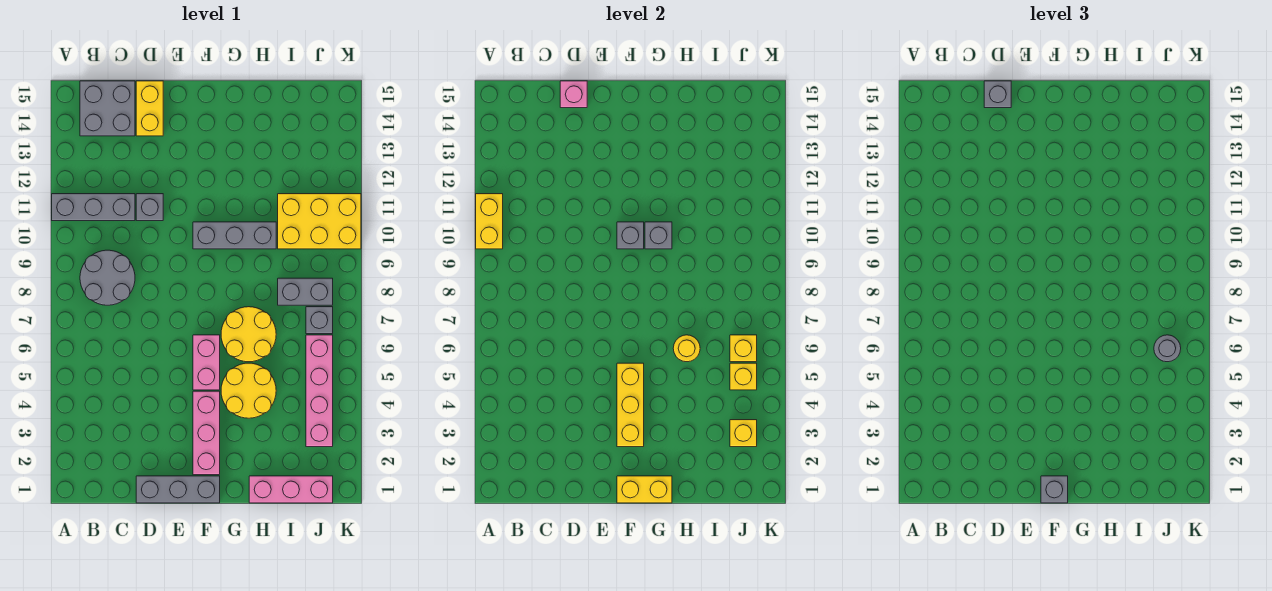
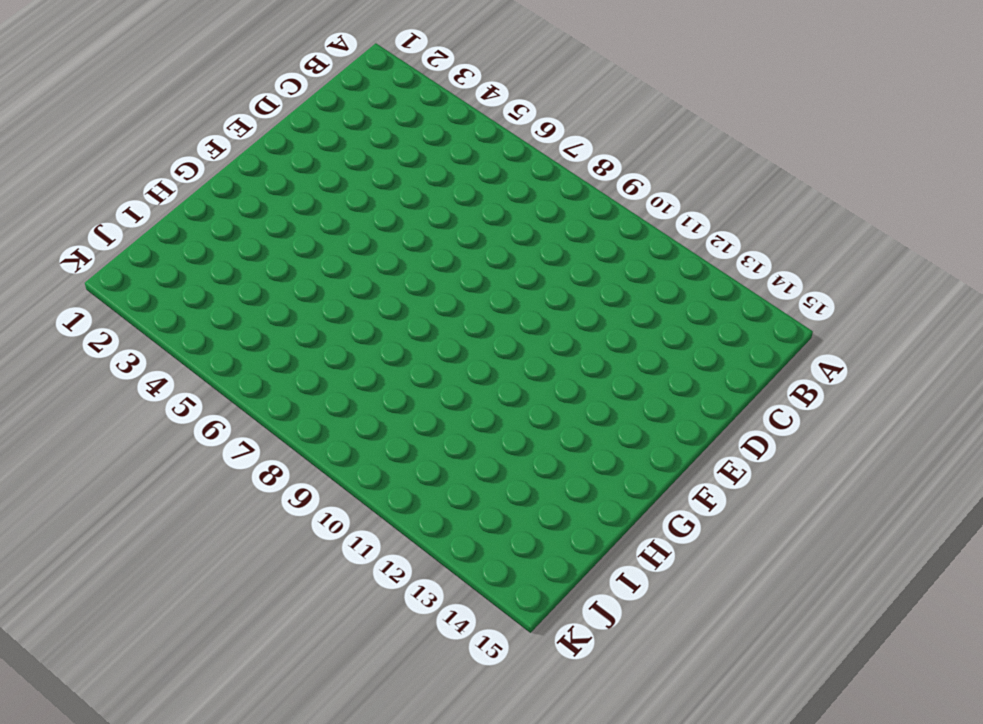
none -> grey 1x3 brick [52,194,135,221]
none -> grey 2x2 round brick [80,250,135,305]
none -> grey 2x2 brick [80,81,135,136]

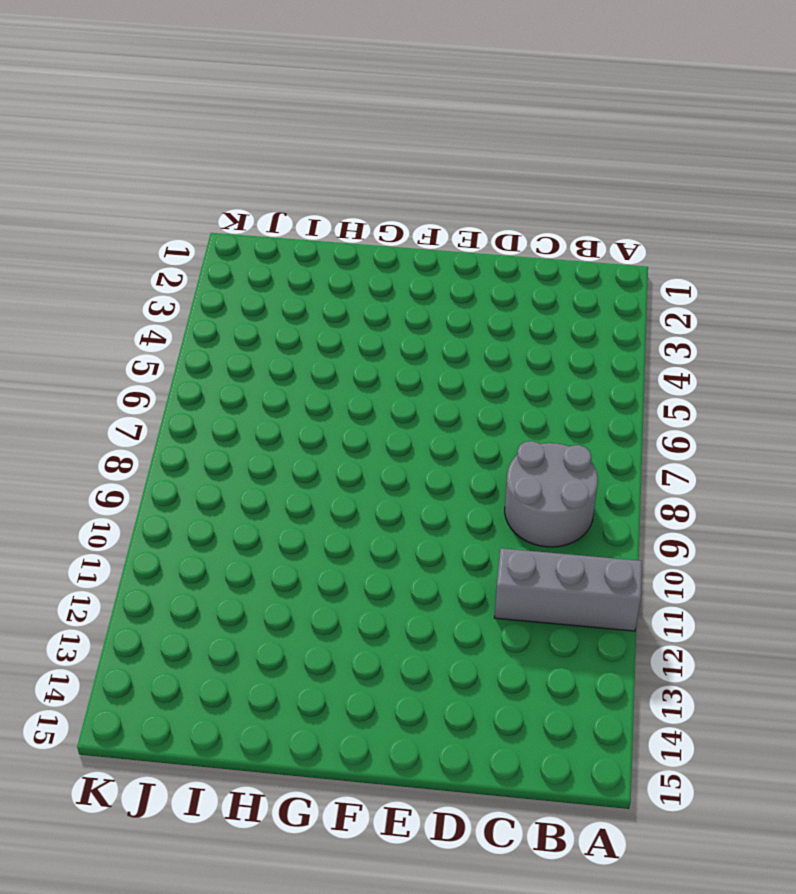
none -> grey 2x2 brick [80,81,135,136]
none -> grey 1x3 brick [136,476,220,503]
none -> grey 1x1 brick [136,194,163,221]

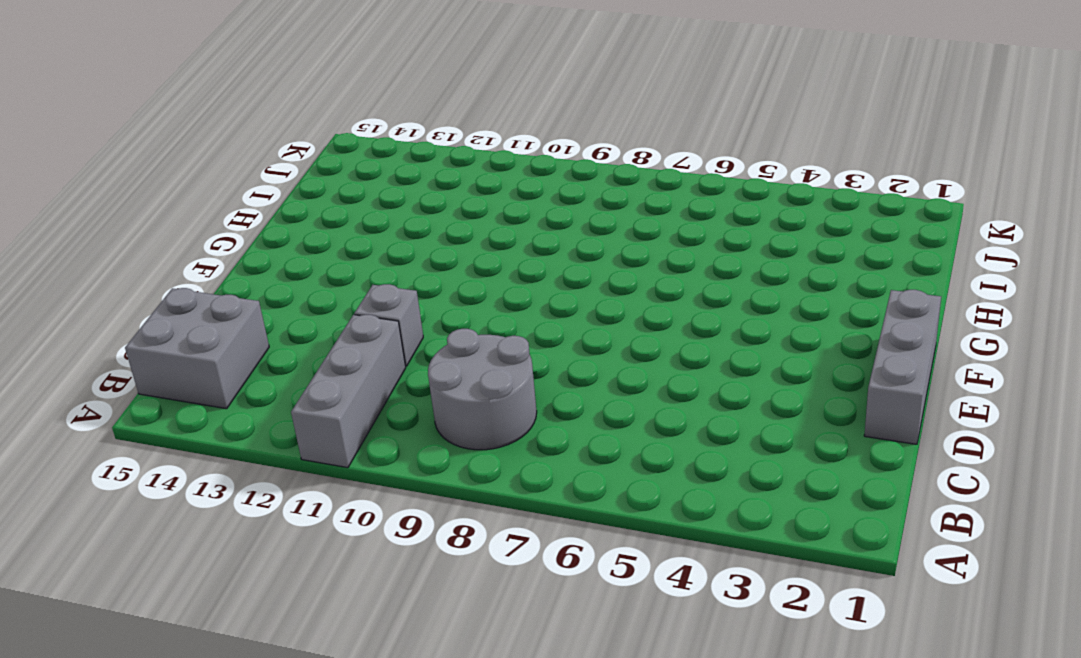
none -> yellow 1x2 brick [136,81,163,136]
none -> pink 1x3 brick [193,391,220,475]
none -> pink 1x2 brick [193,335,220,390]

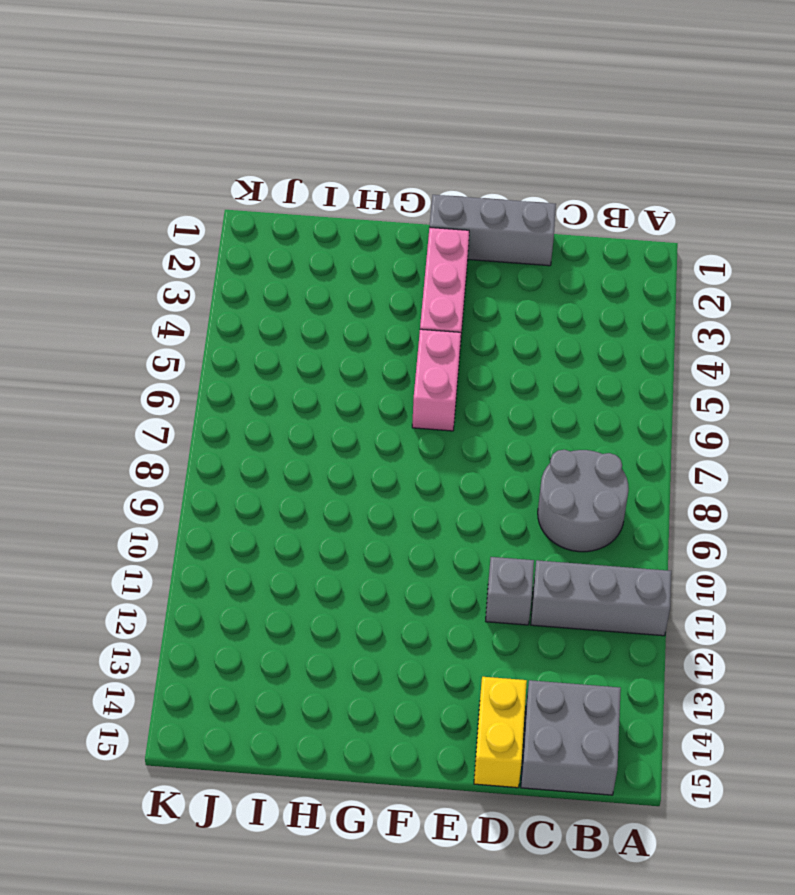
none -> grey 1x3 brick [193,222,276,249]
none -> yellow 2x2 round brick [221,363,276,418]
none -> yellow 2x2 round brick [221,307,276,362]

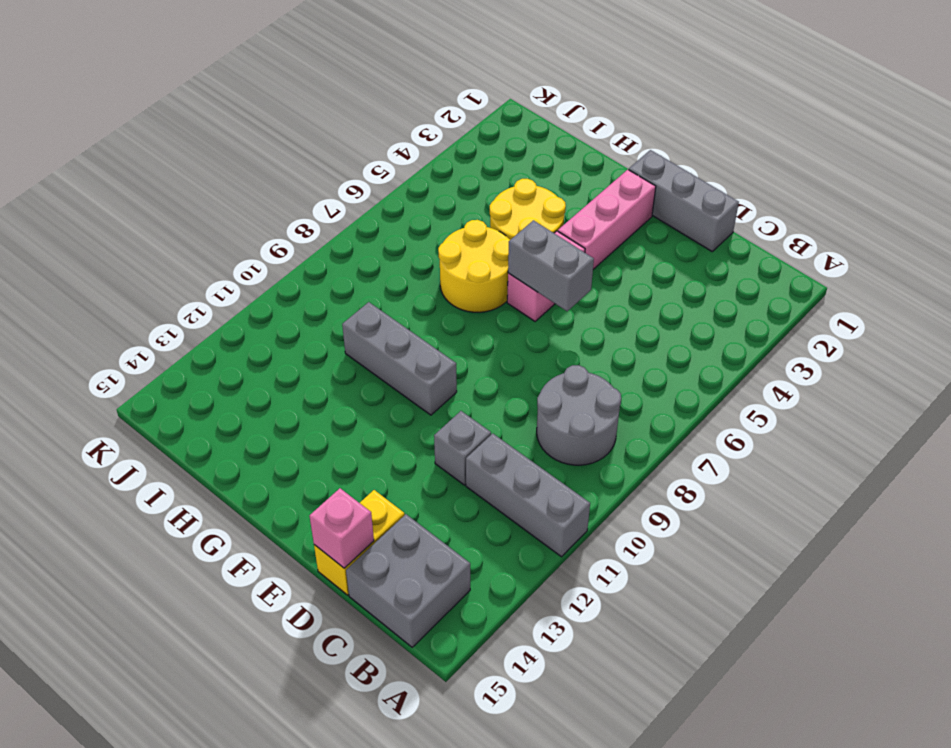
grey 1x2 brick [508,220,594,311] -> grey 1x2 brick moved to [278,278,333,305]
none -> pink 1x3 brick [249,476,333,503]
none -> yellow 2x3 brick [278,194,361,249]
none -> pink 1x4 brick [306,335,333,447]

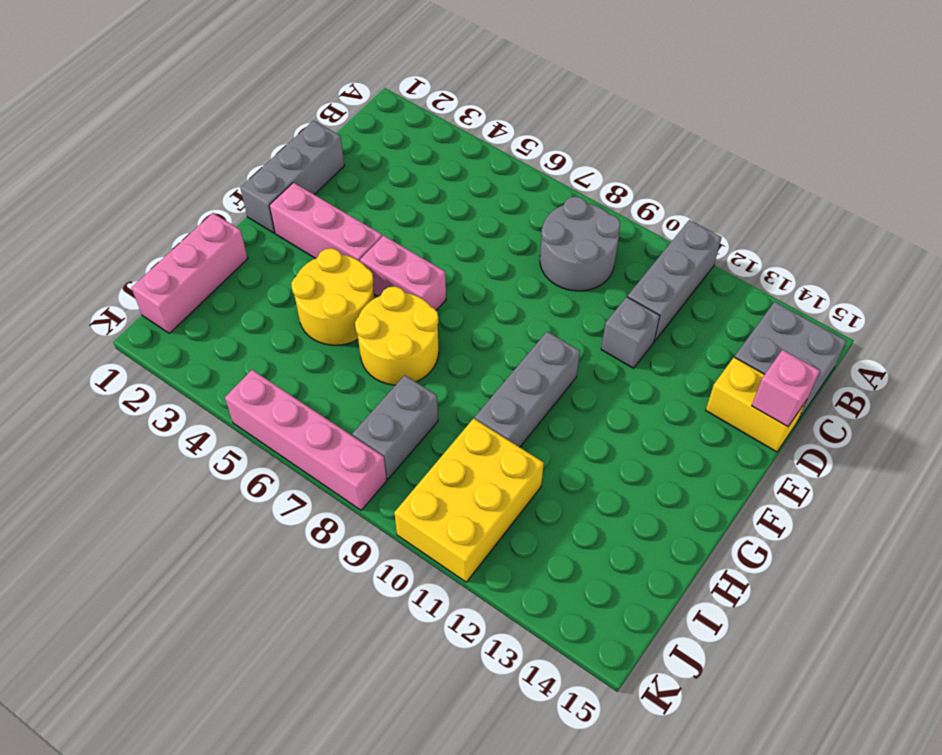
pink 1x4 brick [225,370,387,510] -> pink 1x4 brick moved to [306,335,333,447]
none -> grey 1x1 brick [306,307,333,334]
none -> yellow 1x2 brick [476,194,503,249]
none -> yellow 1x2 brick [617,476,672,503]

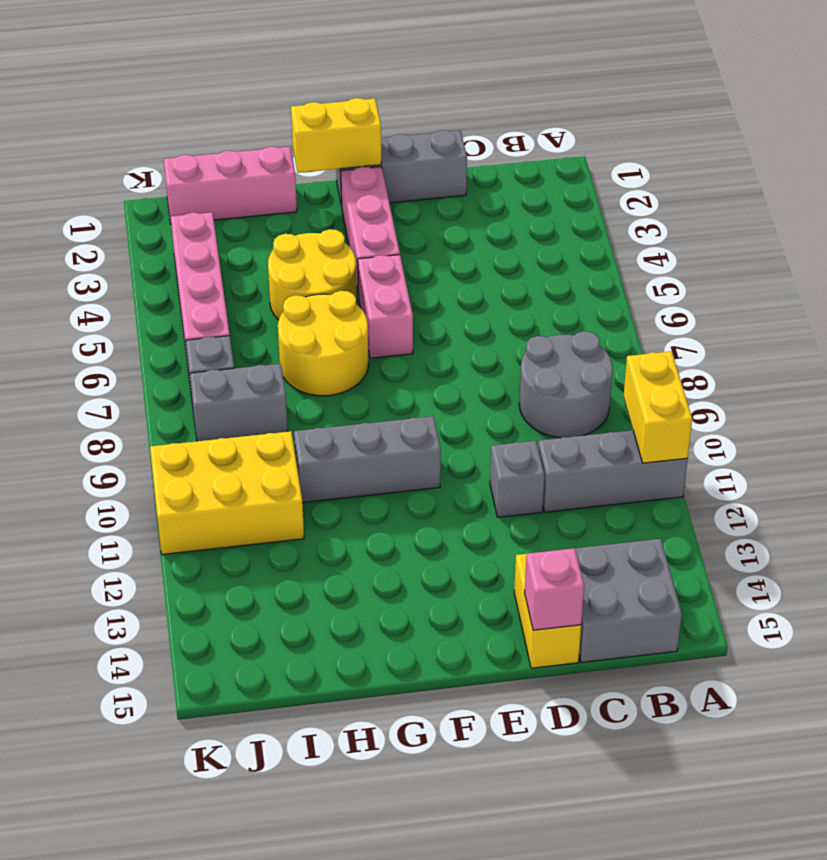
none -> yellow 1x3 brick [617,363,644,447]
none -> grey 1x1 brick [617,222,644,249]
none -> grey 1x1 brick [645,222,672,249]

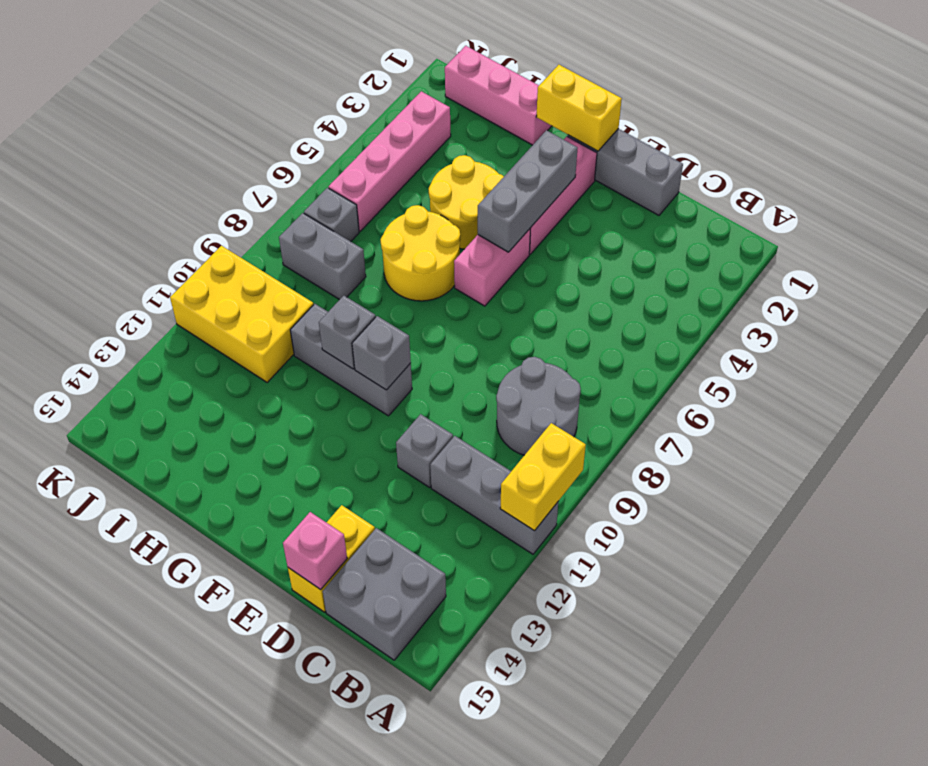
grey 1x3 brick [478,130,577,252] -> yellow 1x3 brick [617,363,644,447]
none -> yellow 1x1 round brick [673,335,700,362]
none -> yellow 1x1 brick [730,420,757,447]
none -> yellow 1x1 brick [730,363,757,390]

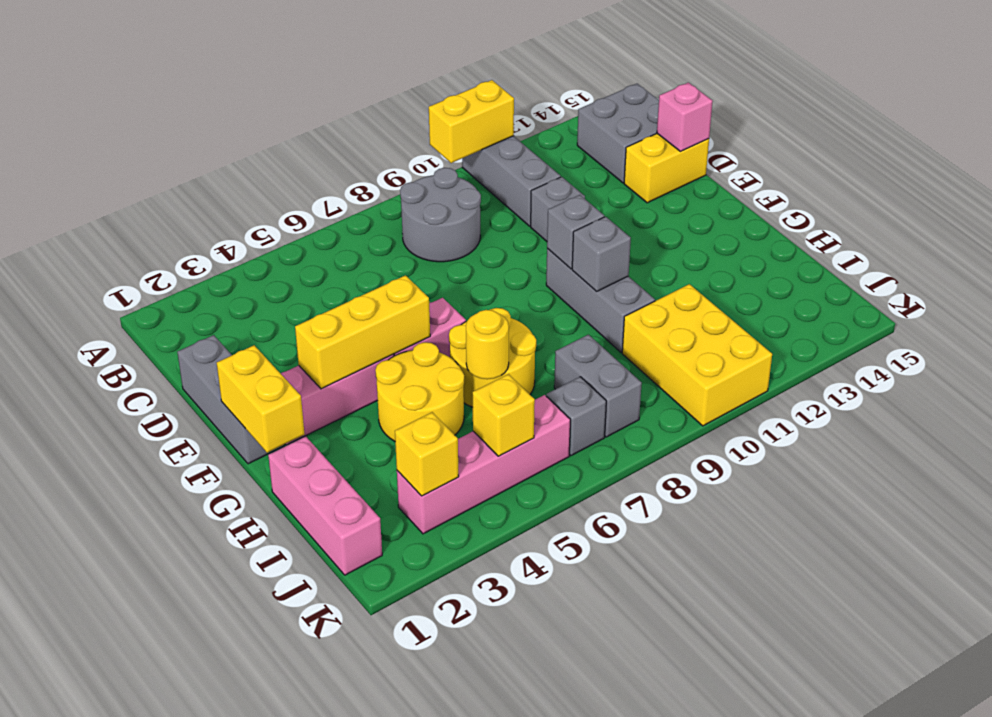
none -> yellow 1x1 brick [730,335,757,362]
none -> grey 1x1 brick [984,81,1011,108]
none -> grey 1x1 brick [1041,476,1068,503]

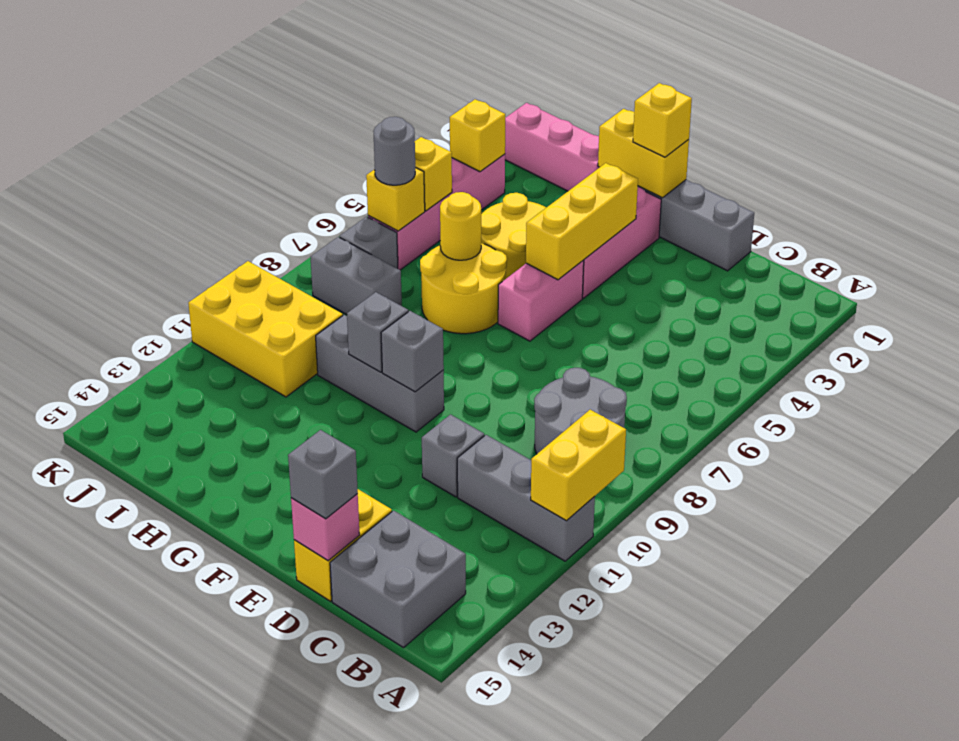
yellow 1x1 brick [633,83,692,157] -> grey 1x1 brick [1041,476,1068,503]

